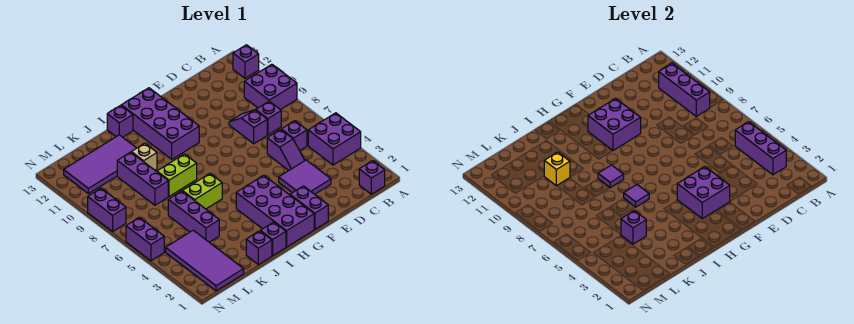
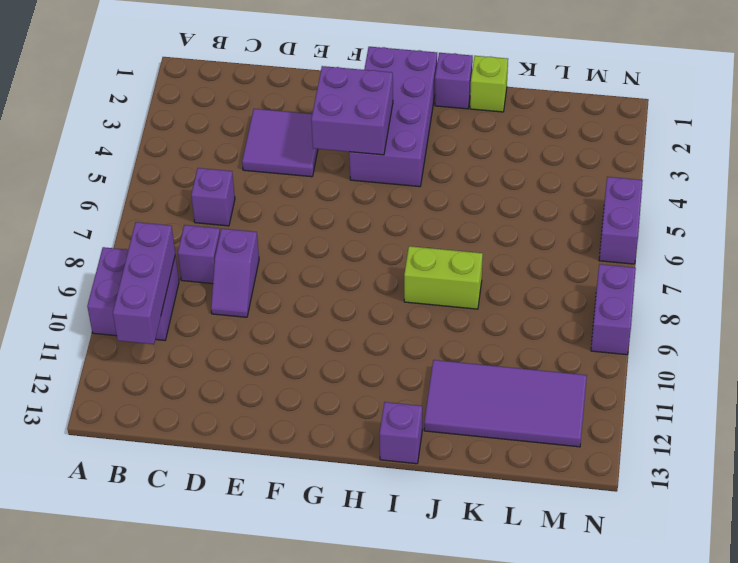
lime 1x1 brick [470,56,508,112] -> purple 1x1 brick [246,231,272,265]
none -> purple 2x2 brick [308,113,361,165]
none -> purple 1x1 brick [233,45,259,78]
none -> purple 1x1 brick [359,161,385,194]
none -> purple 1x2 slope [267,129,305,170]

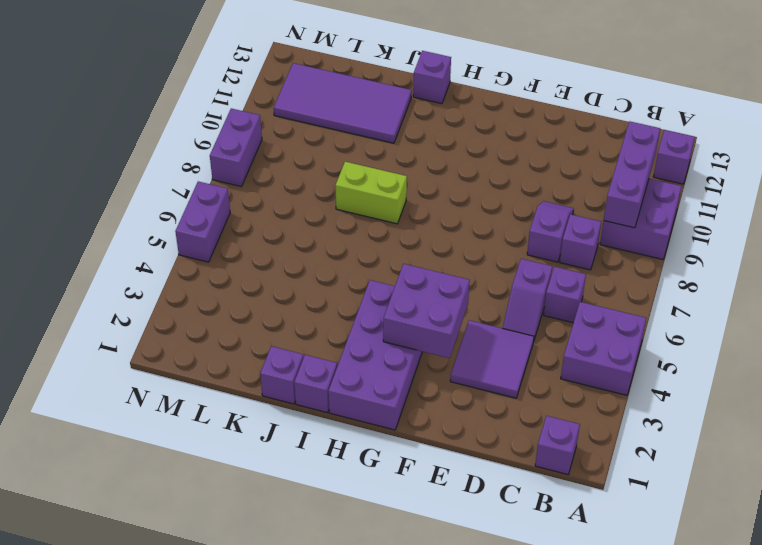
none -> purple 1x2 brick [290,186,328,229]
none -> purple 2x4 brick [121,88,199,159]
none -> lime 1x2 brick [183,174,222,209]
none -> tan 1x1 brick [131,143,157,170]

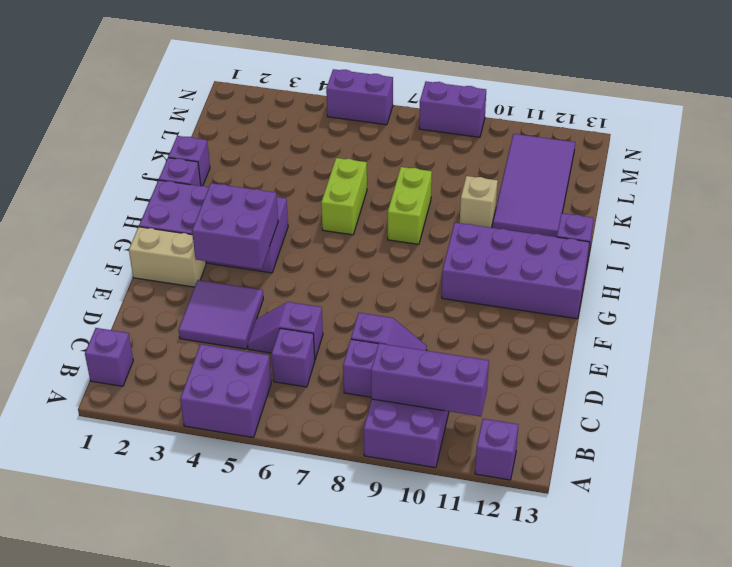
tan 1x2 brick [129,227,206,287] -> purple 1x2 brick [290,186,328,229]
none -> purple 1x3 brick [168,191,219,242]
none -> purple 1x3 brick [117,152,168,205]
none -> purple 2x4 tile [166,230,244,291]
none -> purple 1x3 brick [735,122,786,175]

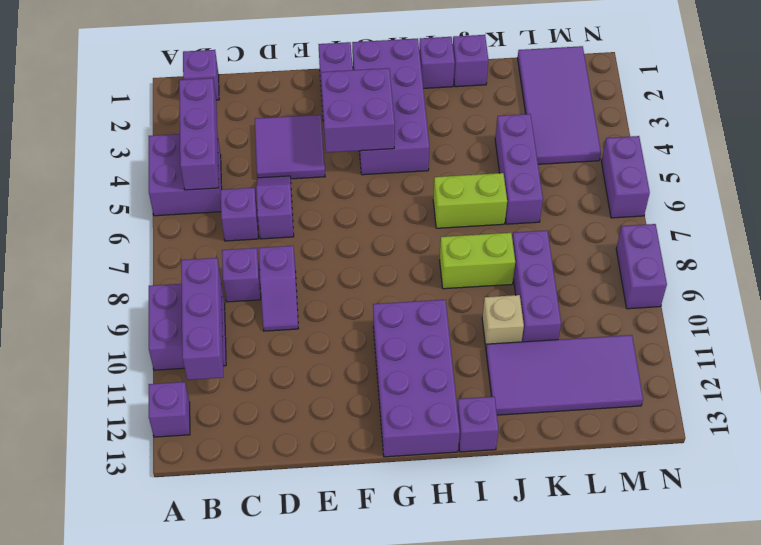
none -> purple 2x2 brick [588,98,641,151]
none -> purple 1x1 tile [624,185,649,207]
none -> purple 1x1 tile [598,165,624,188]
none -> purple 1x1 brick [621,210,646,244]

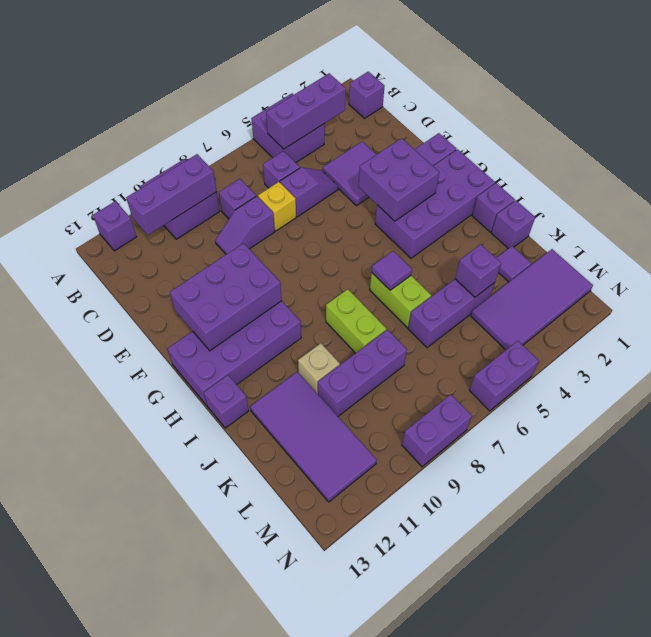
yellow 1x1 brick [258,182,296,231] -> yellow 1x1 brick moved to [544,152,570,186]
purple 2x3 brick [170,243,282,351] -> purple 2x2 brick [588,98,641,151]
purple 1x1 tile [496,246,531,282] -> purple 1x1 tile moved to [598,165,624,188]

